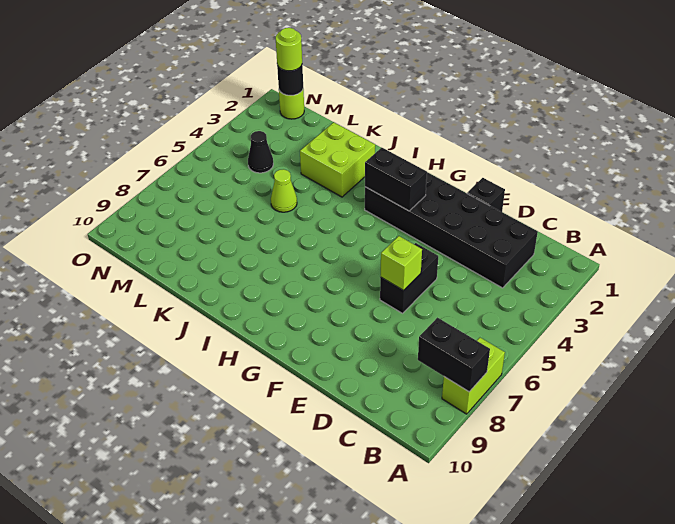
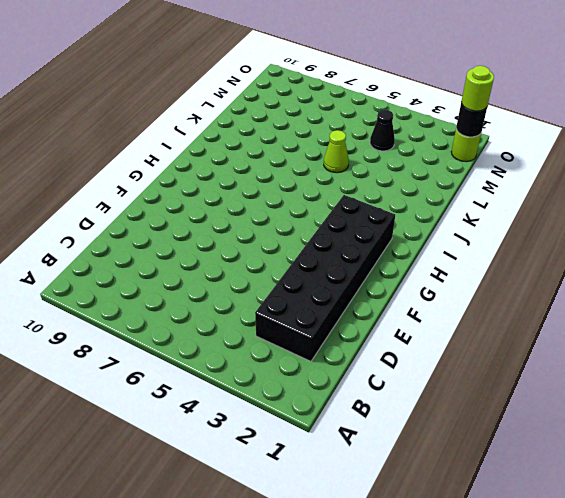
none -> lime 1x2 brick [442,338,505,414]
none -> black 1x1 brick [467,178,505,212]
none -> black 1x2 brick [380,243,438,313]

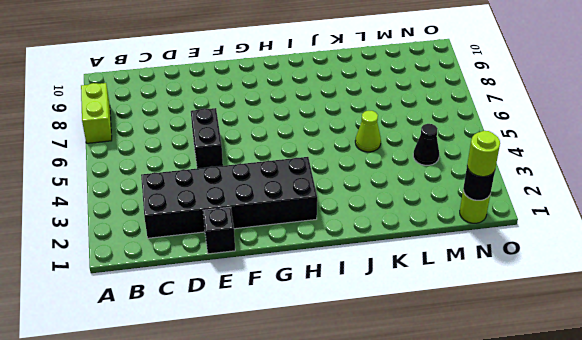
none -> lime 2x2 brick [300,122,375,197]
none -> black 1x2 brick [418,318,490,392]
none -> lime 1x1 brick [380,236,422,290]

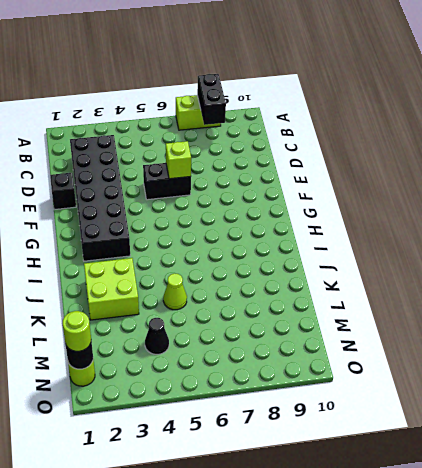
none -> black 1x2 brick [365,148,427,211]

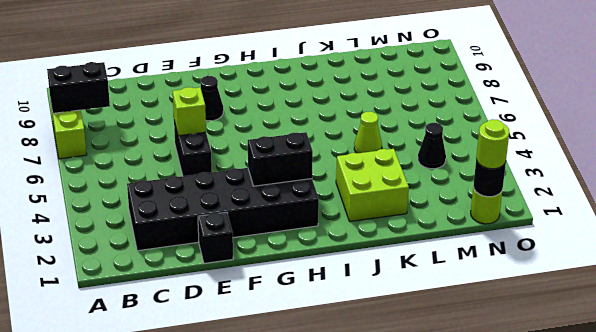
black 1x1 cone [200,76,223,121] -> none

